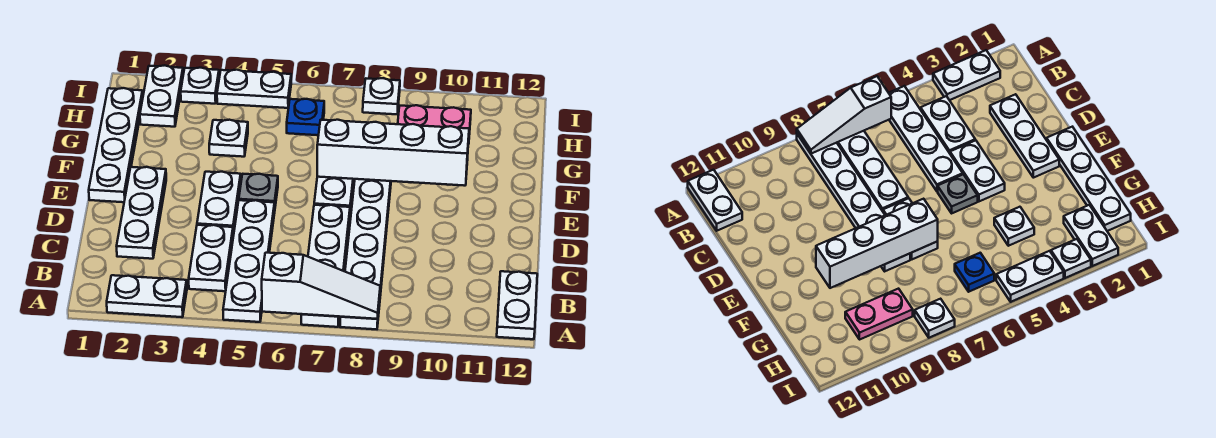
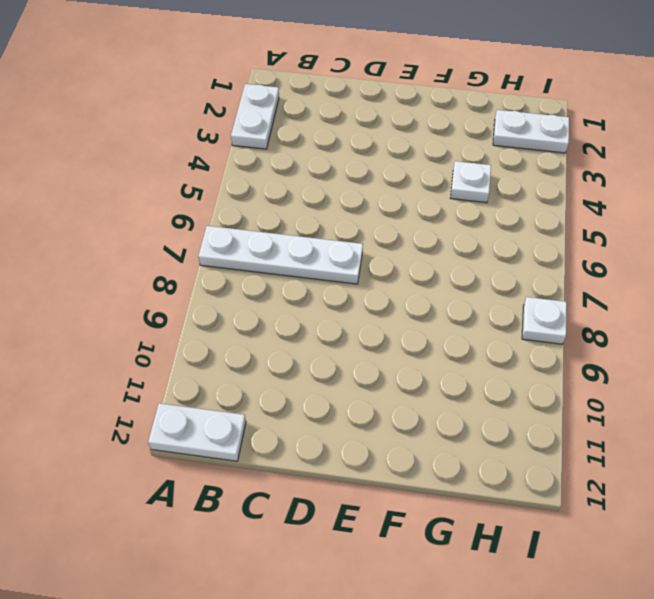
none -> white 1x4 plate [223,200,275,322]
none -> white 1x6 plate [340,179,391,329]
none -> white 1x2 plate [189,225,233,291]

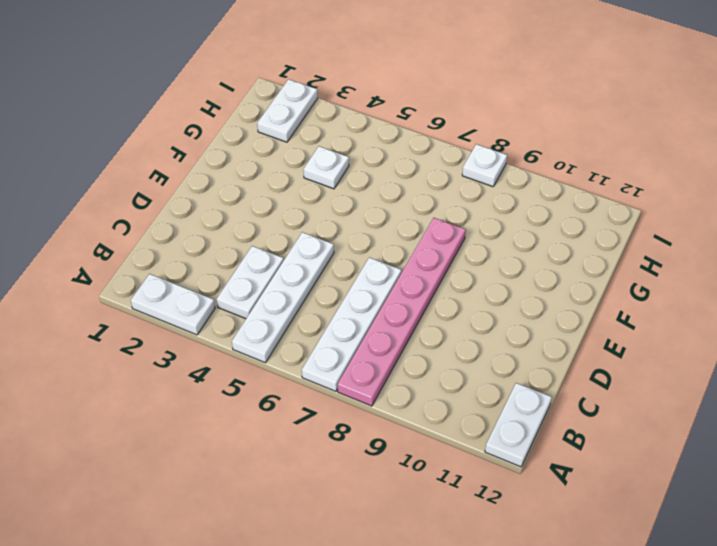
pink 1x6 plate [338,218,466,406] -> white 1x6 plate [340,179,391,329]
none -> white 1x3 plate [117,167,166,259]
none -> white 1x2 plate [197,172,241,235]
none -> white 1x4 plate [89,88,143,202]

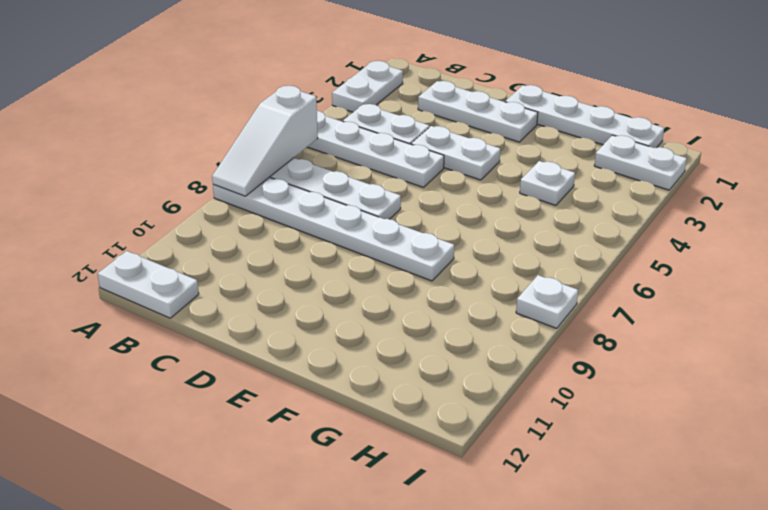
none -> grey 1x1 plate [239,174,278,206]
none -> white 1x2 plate [314,177,354,212]
none -> blue 1x1 plate [287,99,324,135]

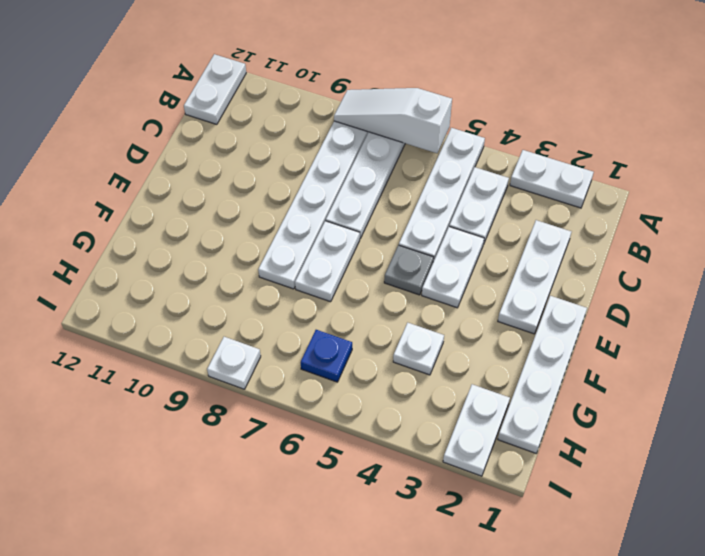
none -> pink 1x2 plate [398,105,471,144]
none -> white 1x1 plate [181,68,219,104]
none -> white 1x2 plate [217,70,291,108]

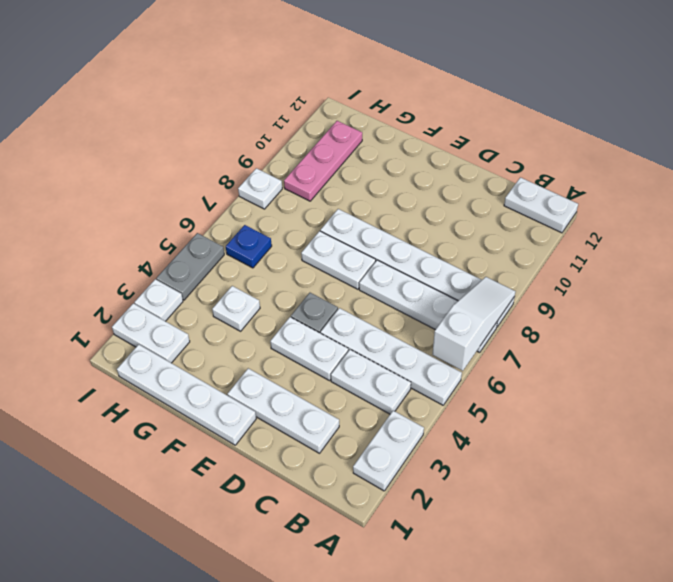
pink 1x3 plate [284,121,362,201] -> pink 1x2 plate [398,105,471,144]
grey 1x2 plate [156,233,224,300] -> white 1x2 plate [217,70,291,108]
none -> white 1x4 brick [317,120,469,186]

